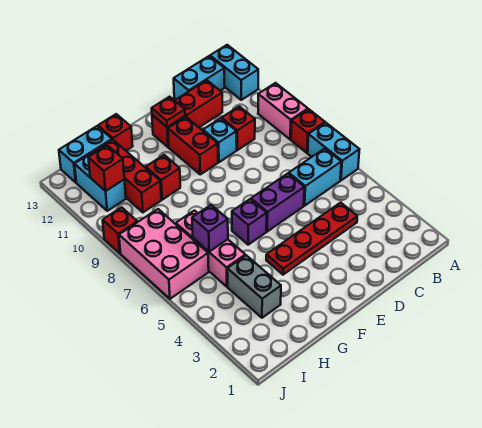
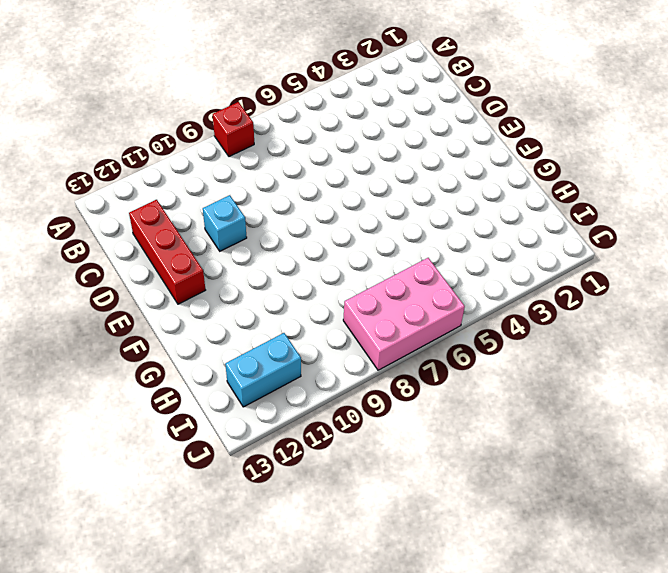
none -> cyan 1x2 brick [308,123,359,180]
none -> pink 1x2 brick [258,83,308,139]
none -> cyan 1x2 brick [210,45,258,100]

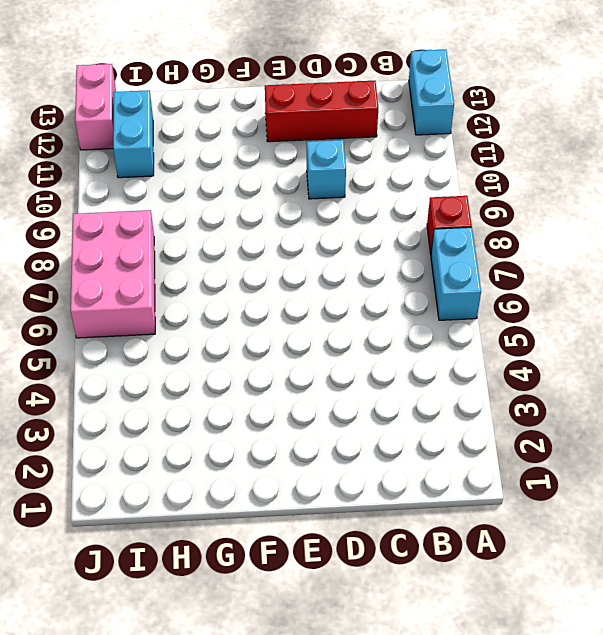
pink 1x2 brick [75,64,116,150] -> pink 1x2 brick moved to [258,83,308,139]
none -> cyan 1x2 brick [289,148,341,206]
none -> cyan 1x2 brick [174,56,225,99]
none -> red 1x4 plate [266,203,357,275]

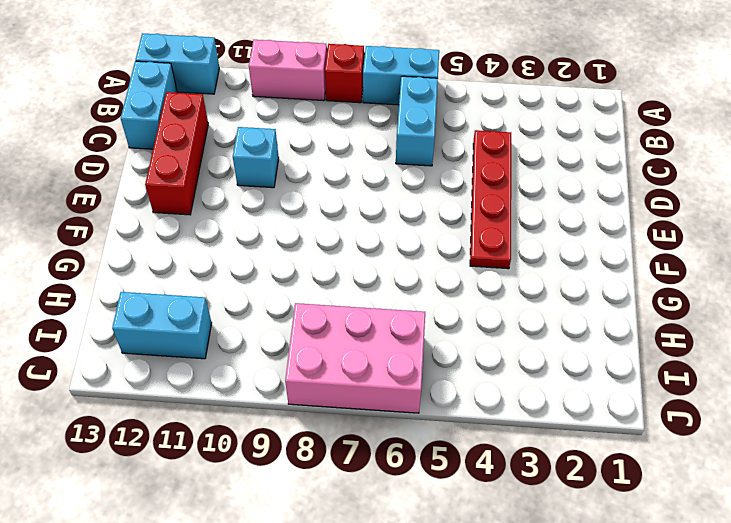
none -> red 1x1 brick [222,106,255,150]
none -> purple 1x2 brick [251,174,304,231]
none -> red 1x2 brick [168,117,218,174]

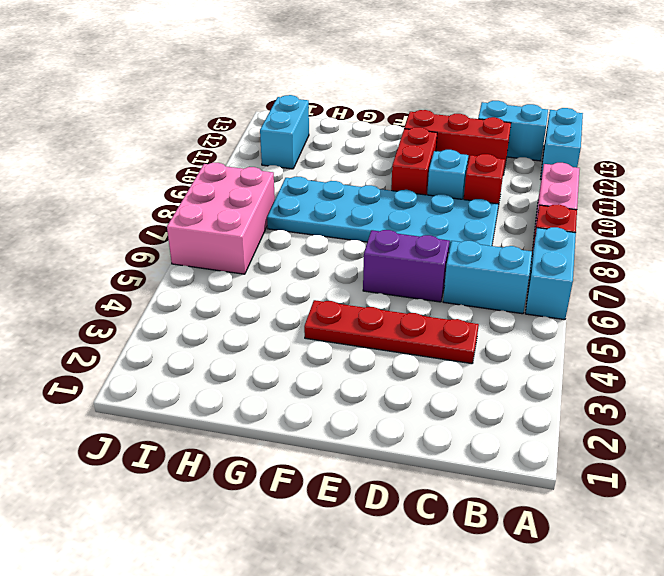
cyan 2x6 plate [267,177,498,251] -> none
none -> purple 1x1 brick [232,199,267,245]
none -> red 1x1 brick [146,155,180,200]
none -> red 1x1 brick [98,114,133,151]

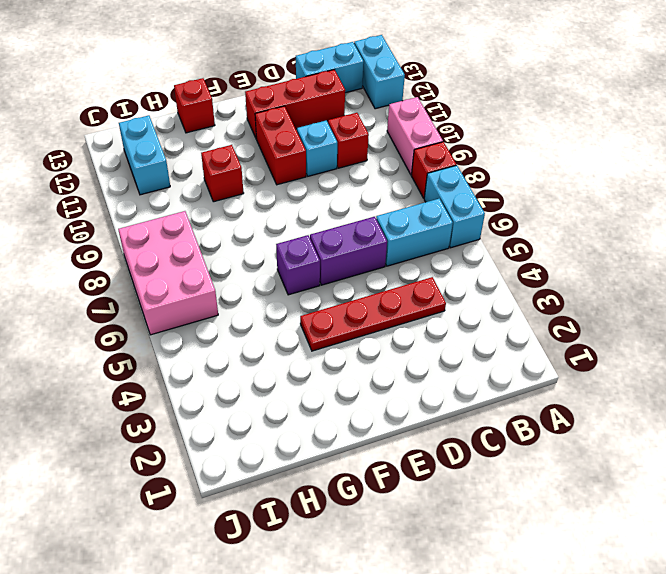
none -> grey 1x2 brick [227,255,281,318]
none -> pink 1x3 brick [176,211,245,287]
none -> red 1x3 brick [94,140,161,212]

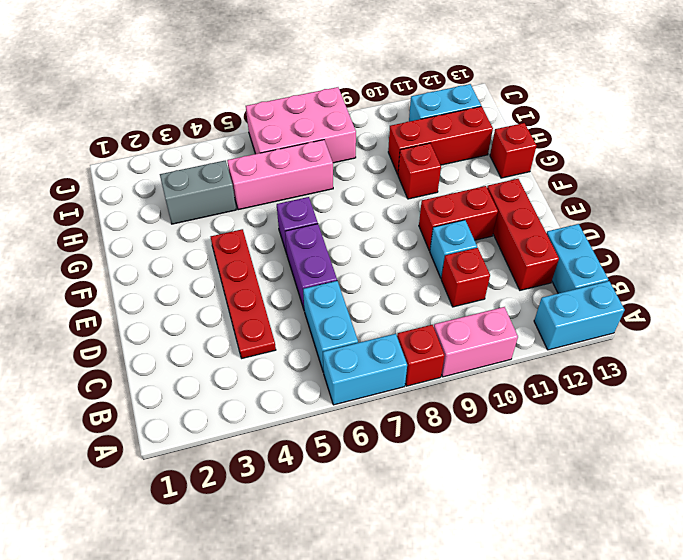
none -> cyan 1x2 brick [59,126,112,182]
none -> red 1x1 brick [103,207,137,253]
none -> red 1x1 plate [152,97,185,127]

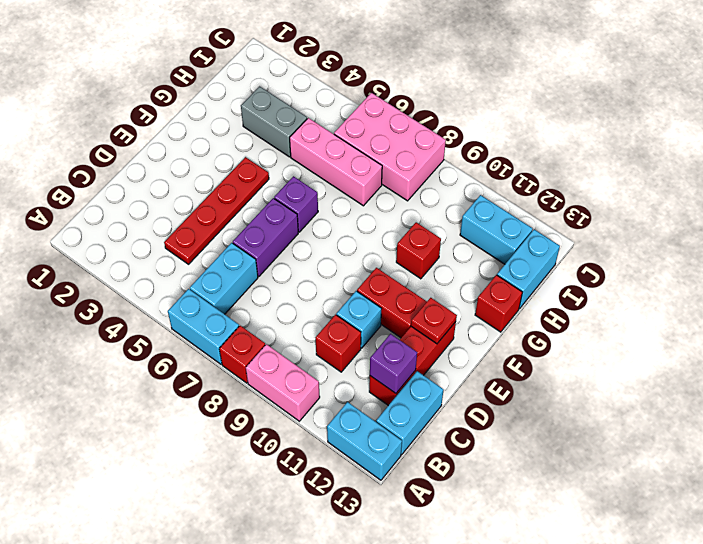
purple 1x1 brick [370,334,417,393] -> purple 1x1 brick moved to [192,205,228,252]
none -> red 1x3 brick [94,140,161,212]
none -> red 1x1 brick [103,207,137,253]
none -> red 1x1 brick [88,145,124,191]

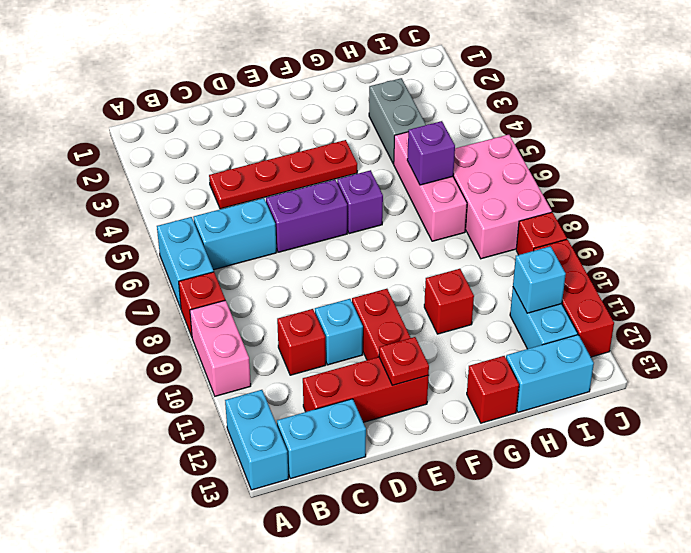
cyan 1x1 brick [513,246,566,313] -> red 1x1 brick [88,145,124,191]
red 1x3 brick [534,239,614,357] -> red 1x3 brick moved to [94,140,161,212]

